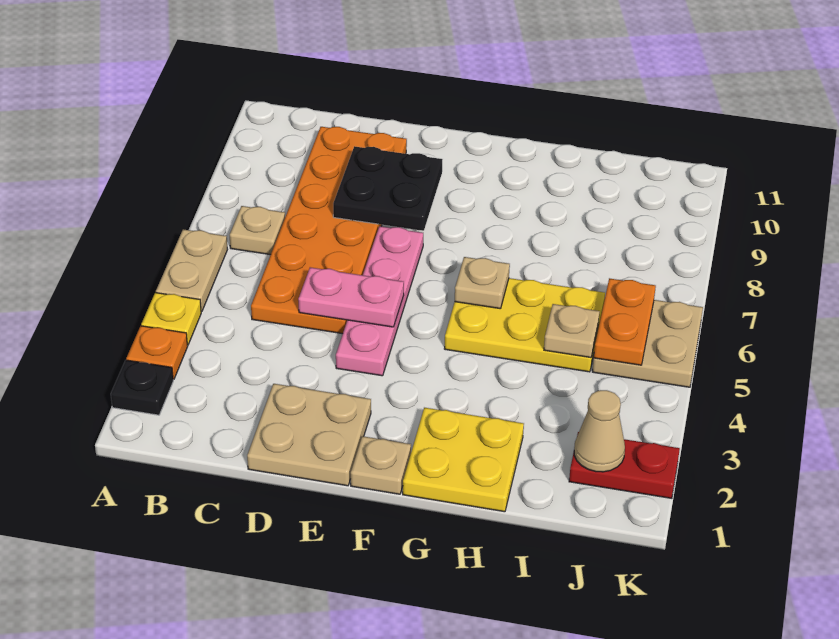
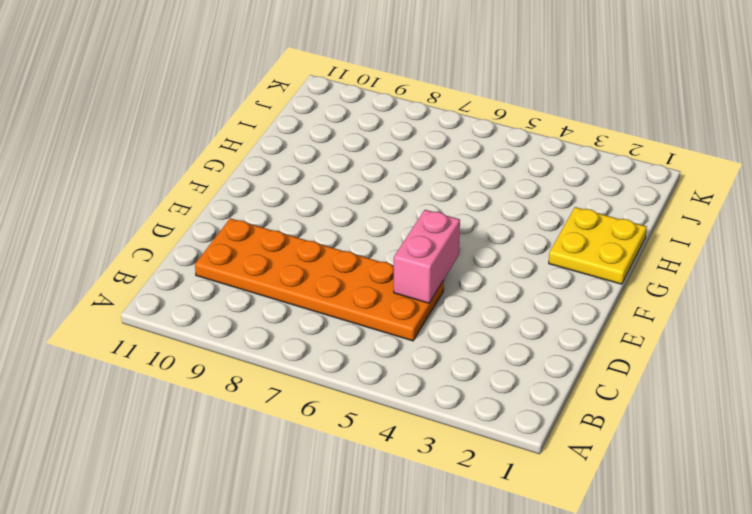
pink 1x2 brick [394,210,460,303] -> pink 1x2 plate [298,267,404,327]
none -> black 1x1 plate [111,360,173,415]
none -> orange 1x1 plate [126,326,188,380]
none -> yellow 1x1 plate [141,293,201,345]

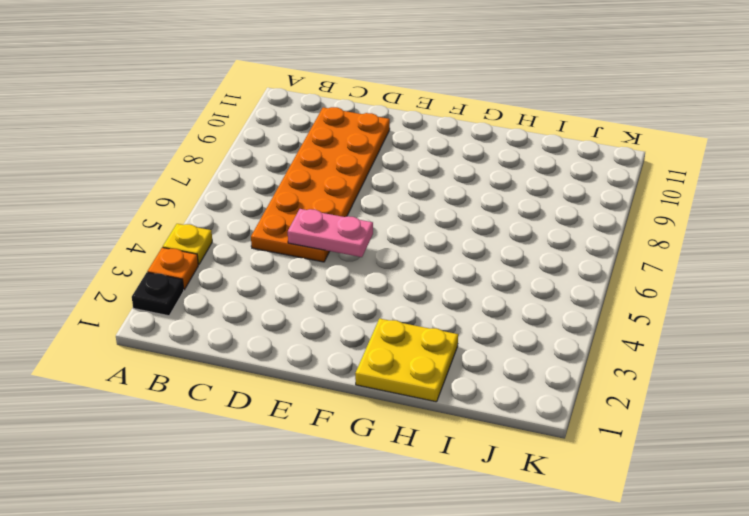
none -> tan 1x2 plate [156,229,227,312]
none -> tan 1x1 plate [230,206,285,255]
none -> tan 2x2 plate [247,384,371,486]

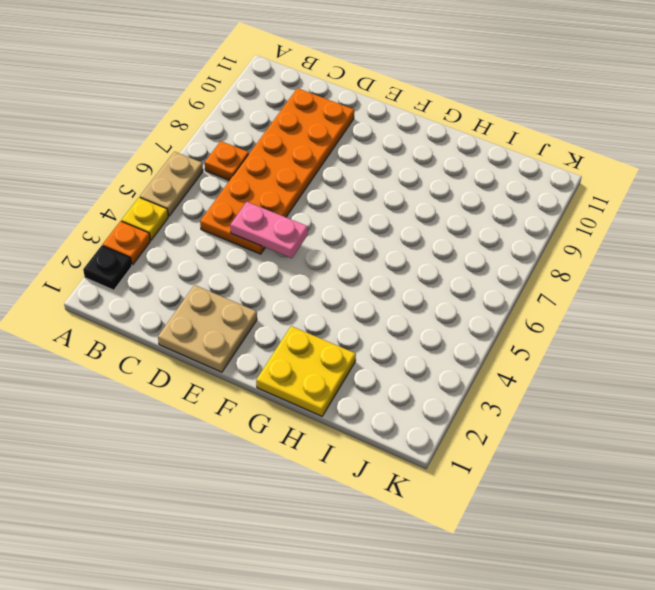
orange 1x1 plate [205,141,249,181] -> tan 1x1 plate [230,206,285,255]
none -> pink 1x4 plate [336,226,423,376]
none -> tan 1x1 plate [351,436,411,494]
none -> yellow 2x3 plate [444,278,605,372]

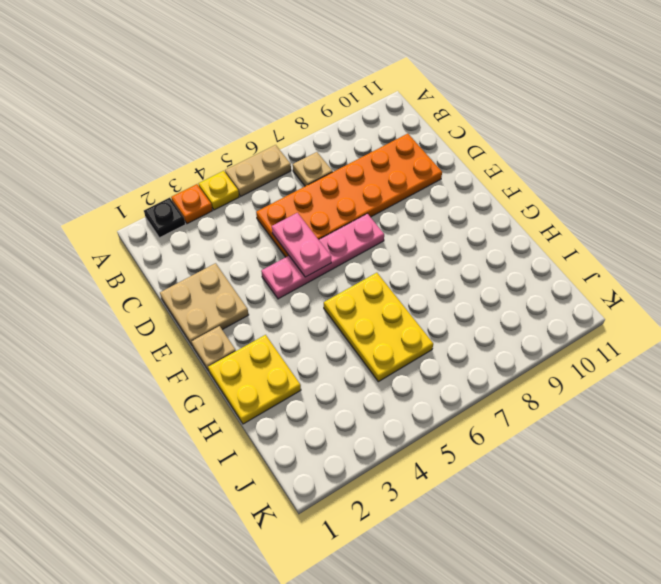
none -> red 1x2 plate [569,432,680,498]
none -> tan 2x2 plate [592,300,703,387]
none -> black 2x2 plate [333,146,442,231]

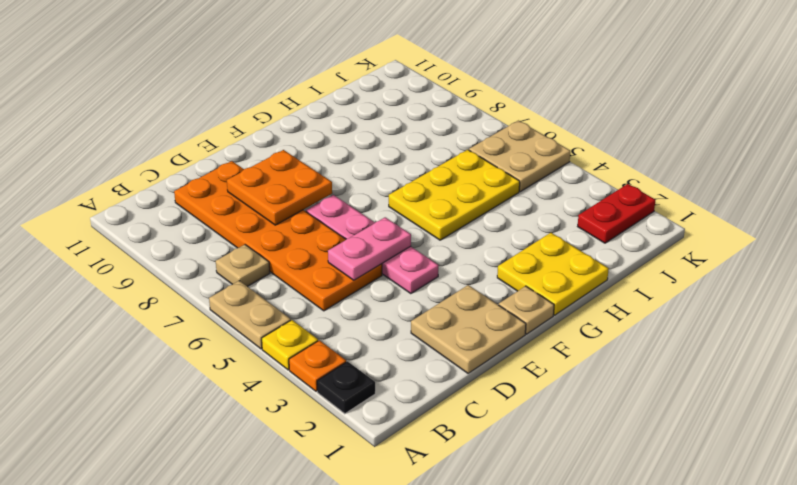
orange 2x2 plate [227,150,332,225] -> black 2x2 plate [333,146,442,231]
none -> tan 1x1 plate [455,257,510,309]
none -> tan 1x1 plate [544,304,600,357]
none -> tan 1x1 cone [574,390,625,472]

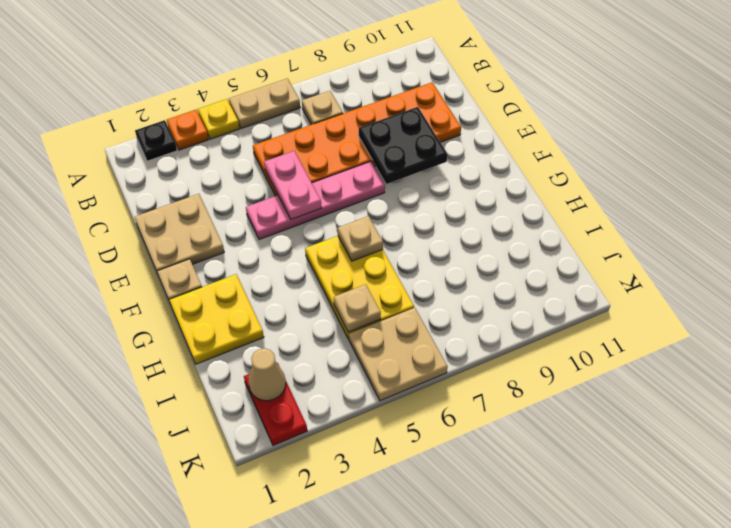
none -> orange 1x2 plate [594,278,656,365]

